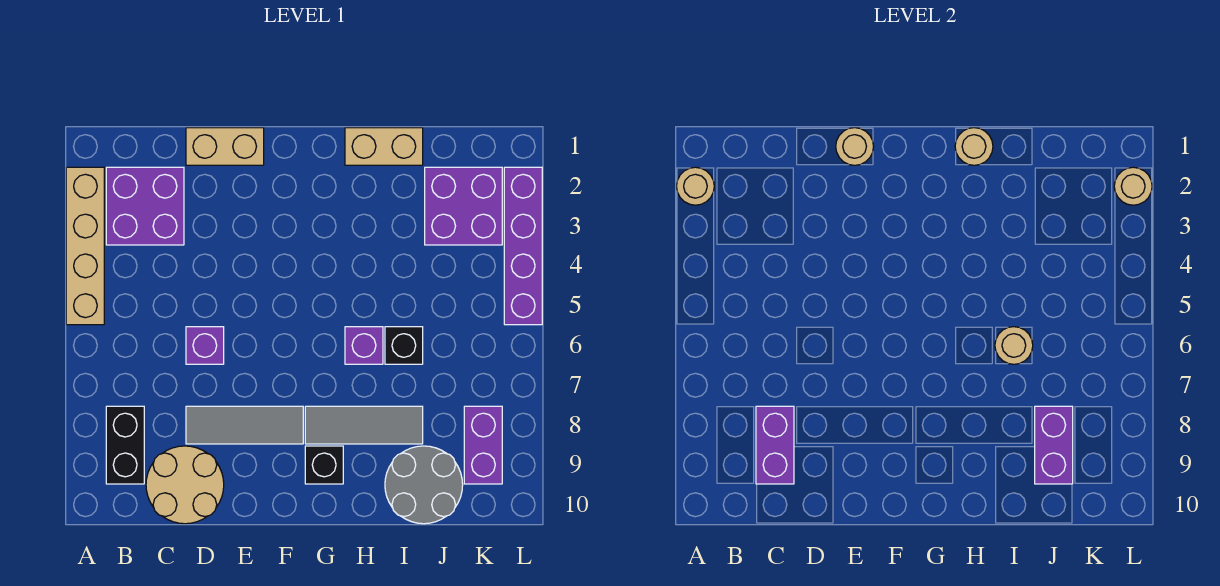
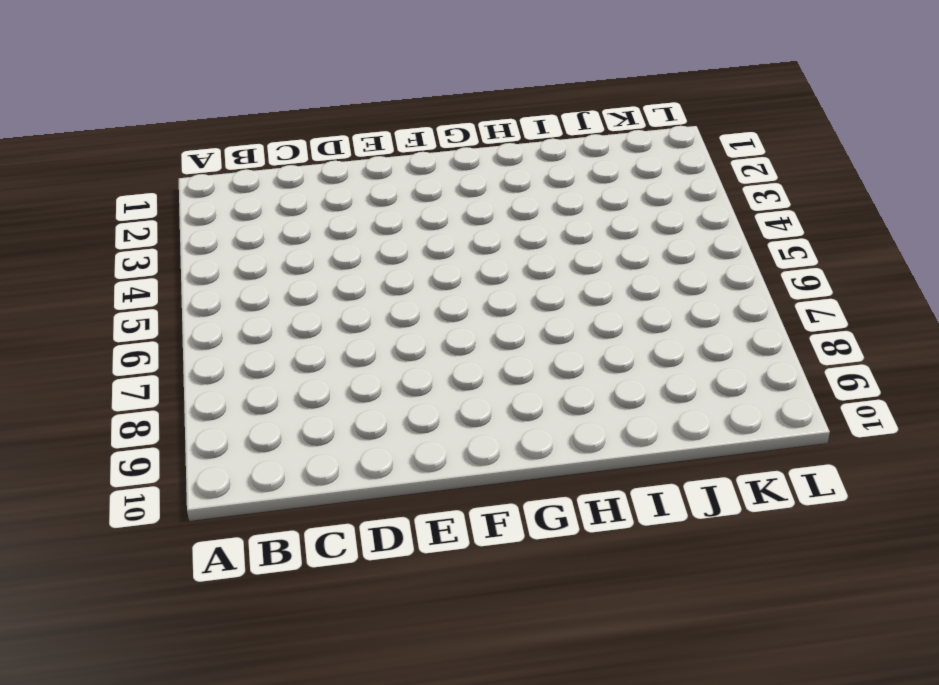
none -> tan 1x4 brick [66,167,104,325]
none -> purple 2x2 brick [106,167,184,245]
none -> black 1x2 brick [106,406,144,484]

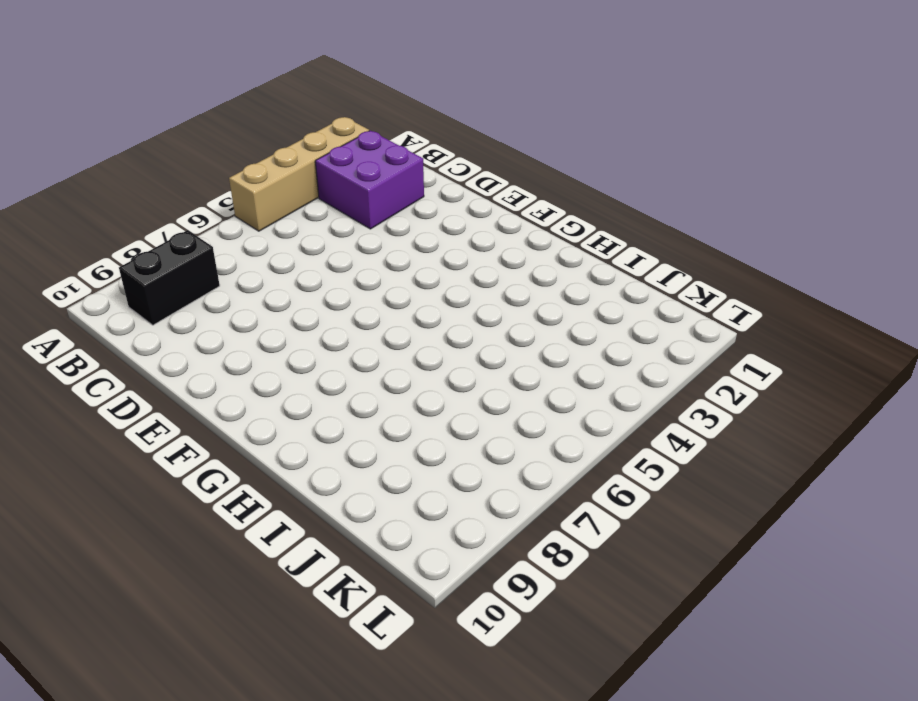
none -> tan 2x2 round brick [146,446,224,524]
none -> tan 1x2 brick [186,128,264,165]
none -> purple 1x1 brick [186,327,224,364]

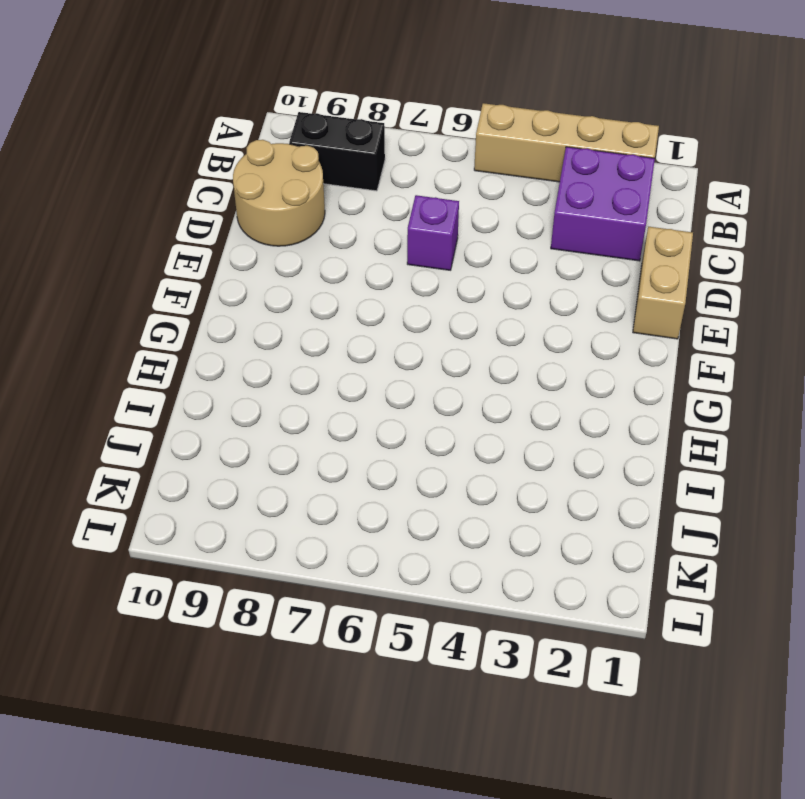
none -> grey 1x3 tile [186,406,303,444]
none -> grey 1x3 tile [305,406,423,444]
none -> black 1x1 brick [305,446,343,484]

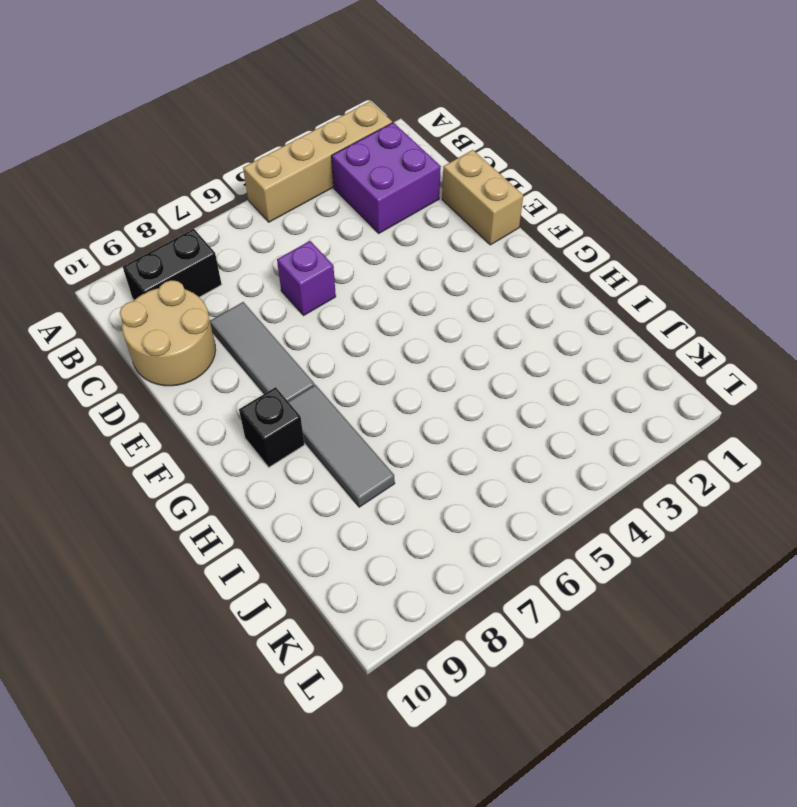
none -> tan 1x2 brick [345,128,423,165]
none -> purple 1x1 brick [345,327,383,364]
none -> black 1x1 brick [385,327,423,364]

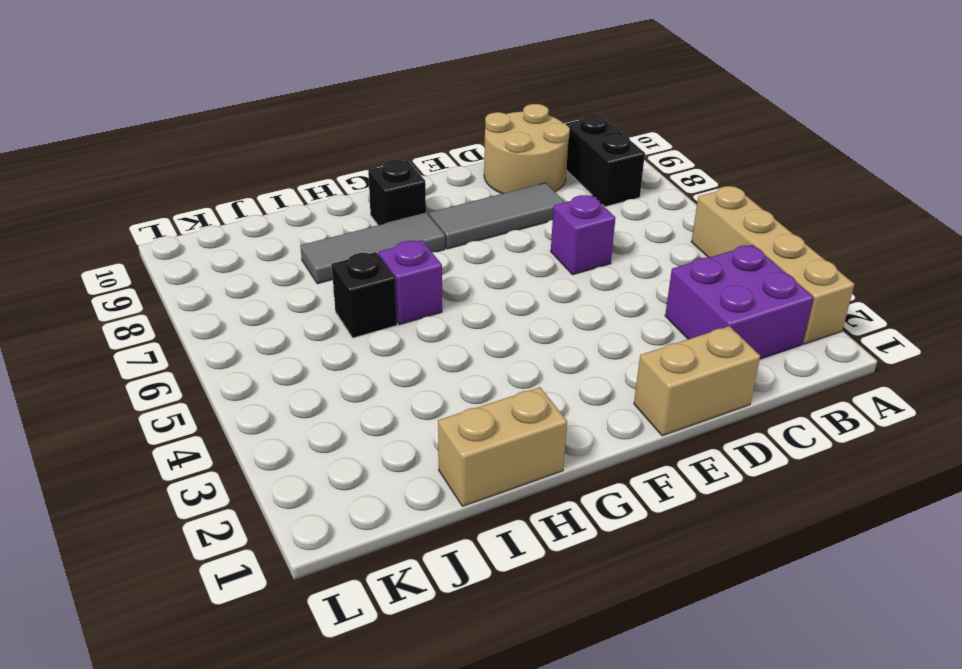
none -> grey 2x2 round brick [385,446,463,524]
none -> purple 2x2 brick [425,167,502,245]
none -> purple 1x2 brick [464,406,502,484]

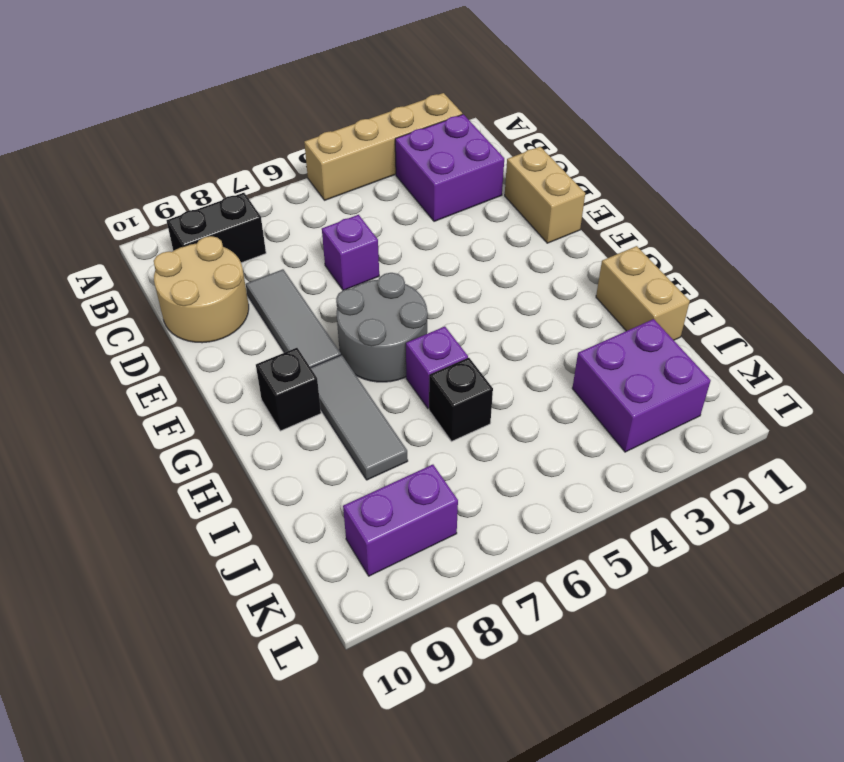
grey 2x2 round brick [336,273,428,382] -> grey 2x2 round brick moved to [385,446,463,524]
none -> purple 1x4 brick [504,167,542,325]
none -> tan 1x1 round brick [677,167,714,205]
none -> purple 1x2 brick [756,406,794,484]

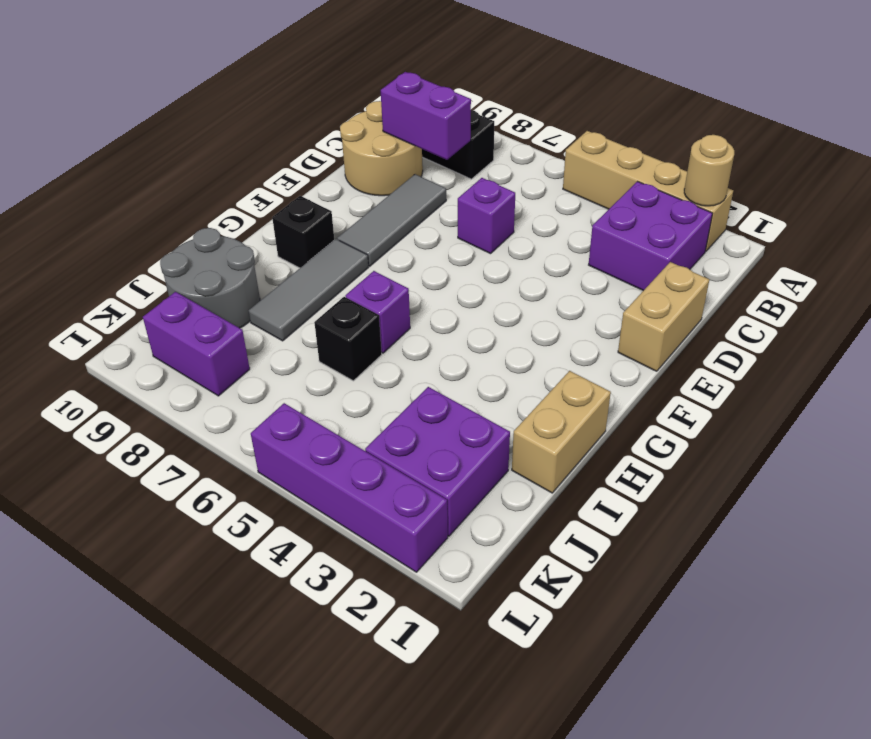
none -> tan 1x1 round brick [836,128,874,165]
none -> tan 1x1 round brick [955,128,993,165]
none -> tan 1x1 round brick [995,327,1033,364]

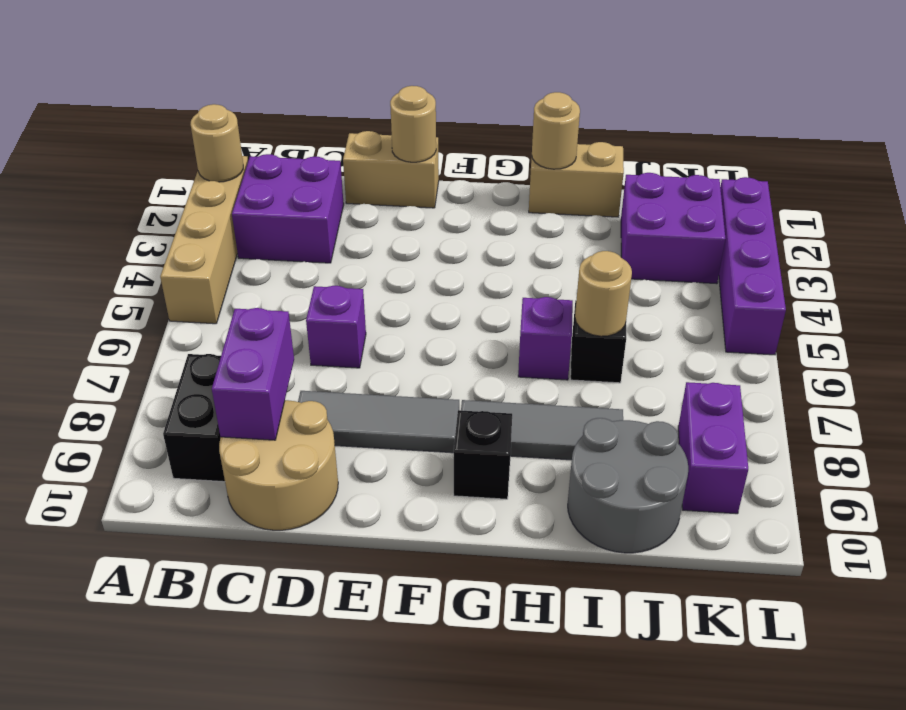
none -> purple 1x2 brick [1035,406,1073,484]
none -> tan 1x1 round brick [1114,167,1152,205]

